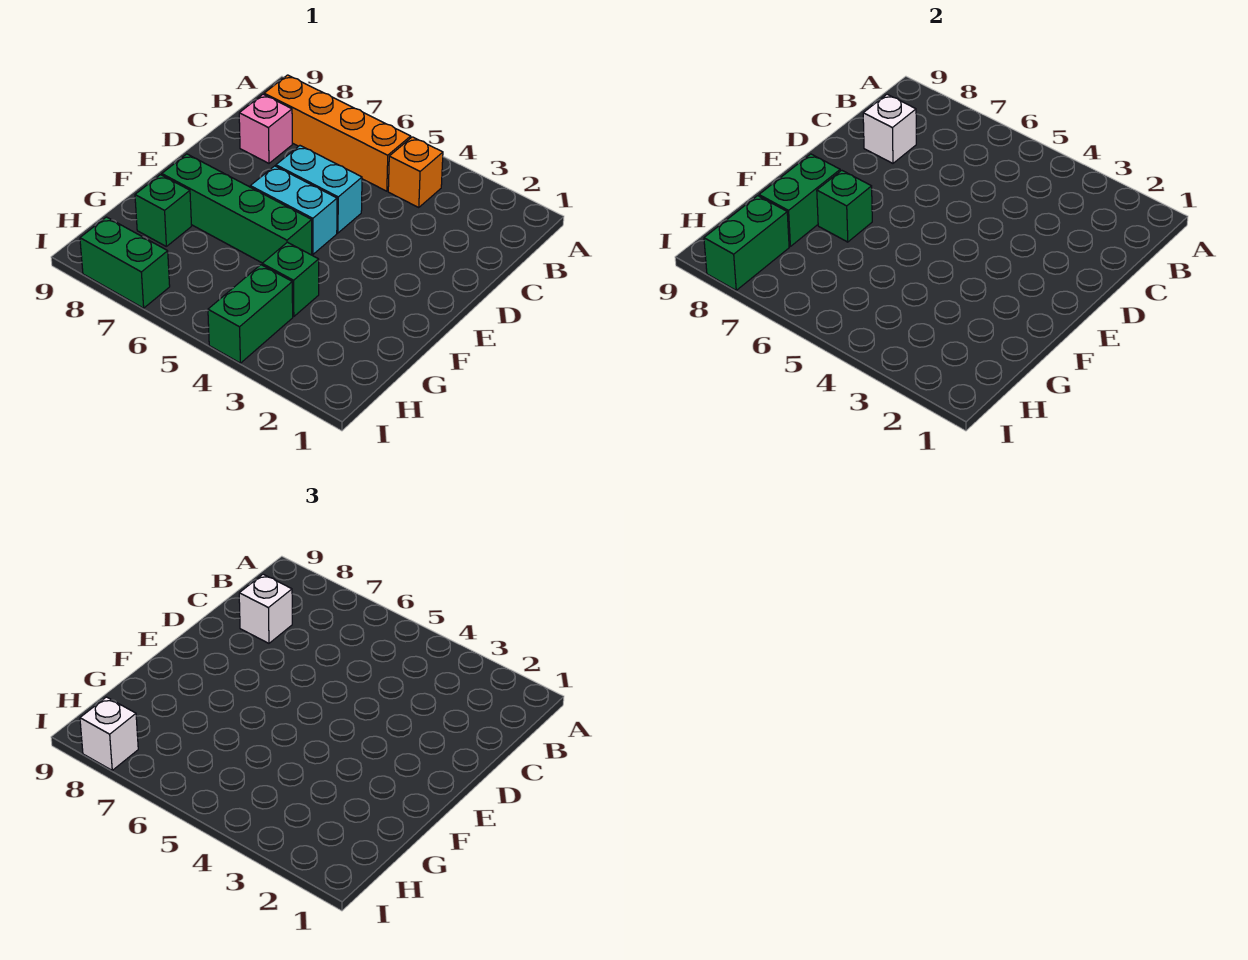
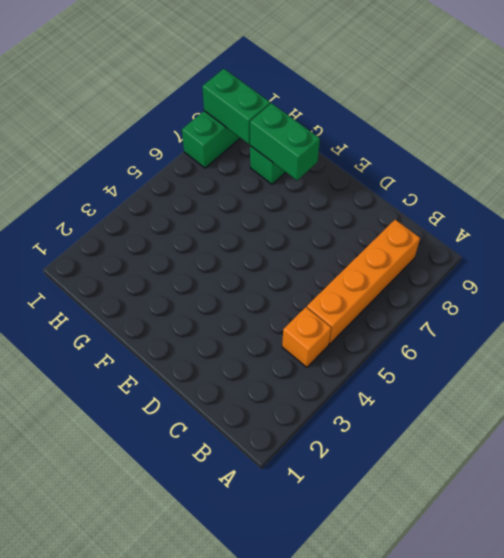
none -> pink 1x1 brick [239,94,292,163]
none -> cyan 1x2 brick [276,146,362,233]
none -> cyan 1x2 brick [250,166,337,255]

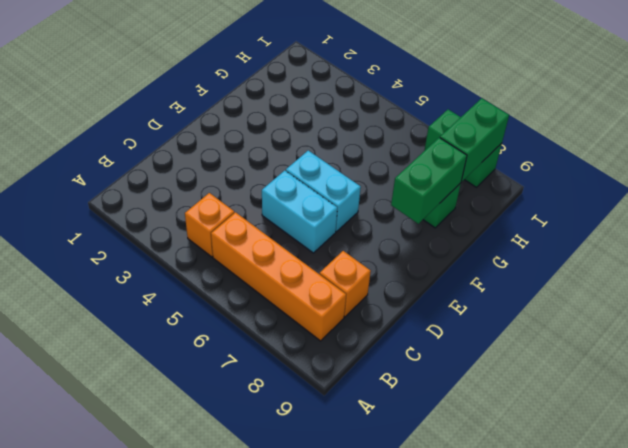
orange 1x1 brick [320,251,371,317] -> pink 1x1 brick [239,94,292,163]
none -> green 1x4 brick [162,154,312,263]
none -> green 1x1 brick [262,242,319,317]
none -> green 1x2 brick [208,265,293,363]

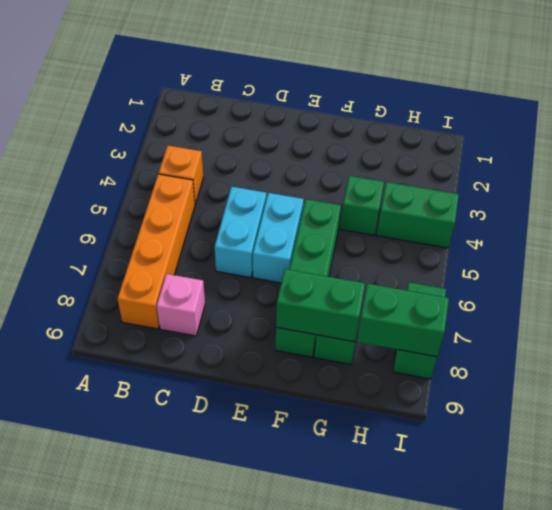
none -> white 1x1 brick [863,94,916,163]
none -> green 1x1 brick [817,170,872,242]
none -> white 1x1 brick [239,574,292,643]

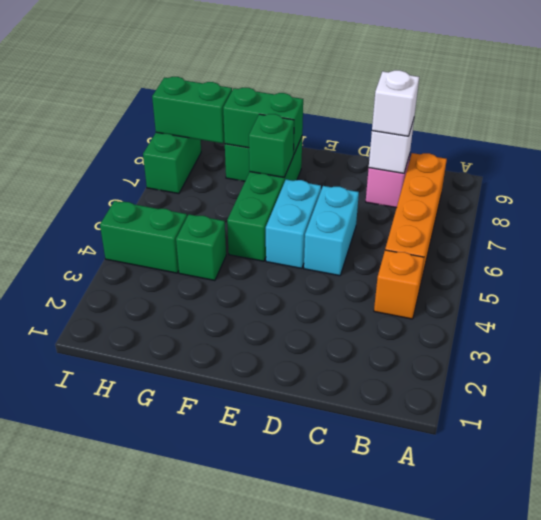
none -> white 1x1 brick [80,697,138,770]

